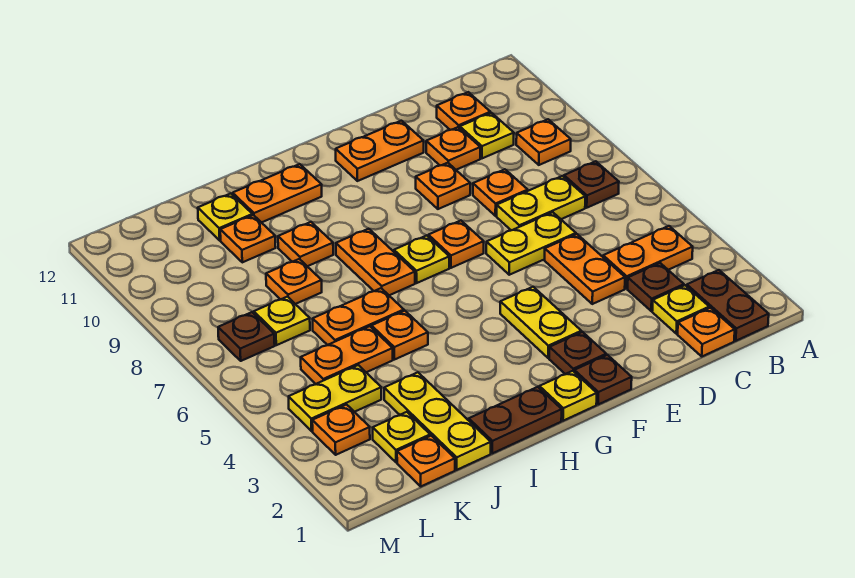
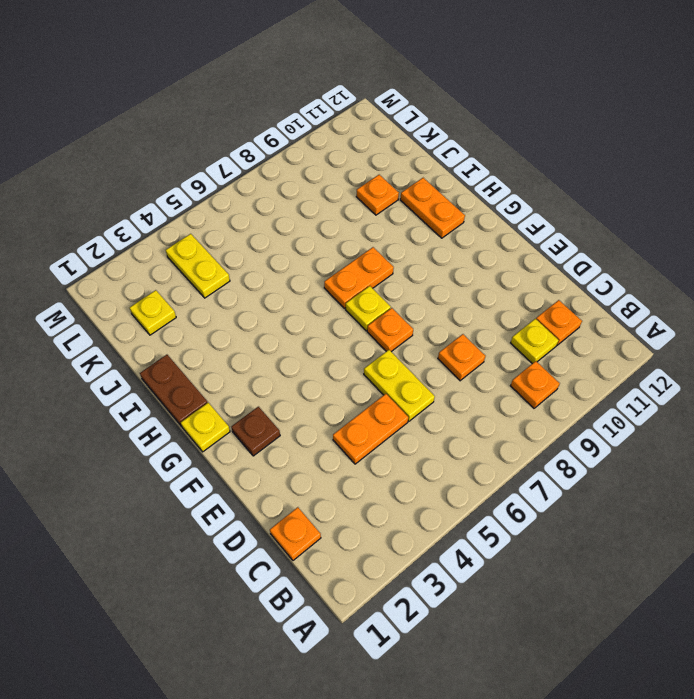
none -> brown 1x2 plate [687,270,769,341]
none -> orange 1x2 plate [603,226,693,289]
none -> brown 1x1 plate [564,161,619,208]
none -> yellow 1x1 plate [652,285,709,334]

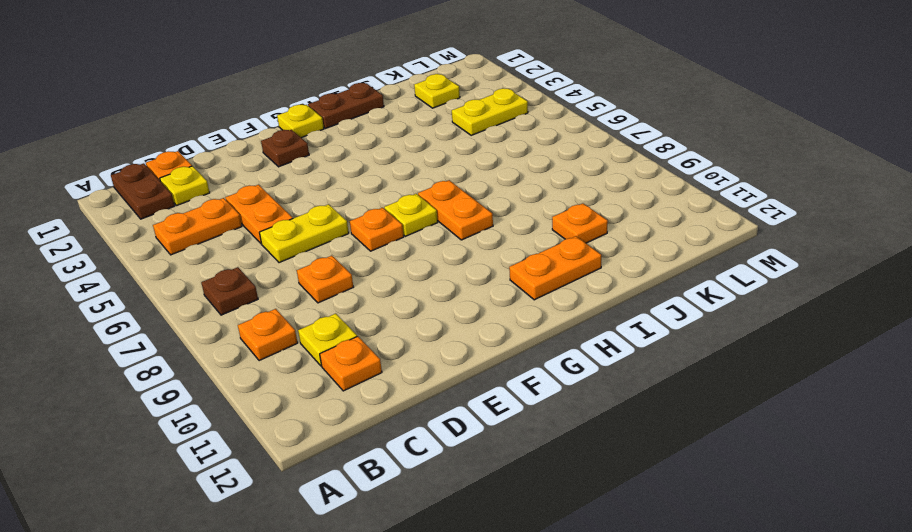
none -> brown 1x1 plate [628,263,684,311]
none -> yellow 1x2 plate [497,176,585,230]
none -> orange 1x1 plate [426,127,480,170]
none -> orange 1x1 plate [416,163,470,209]

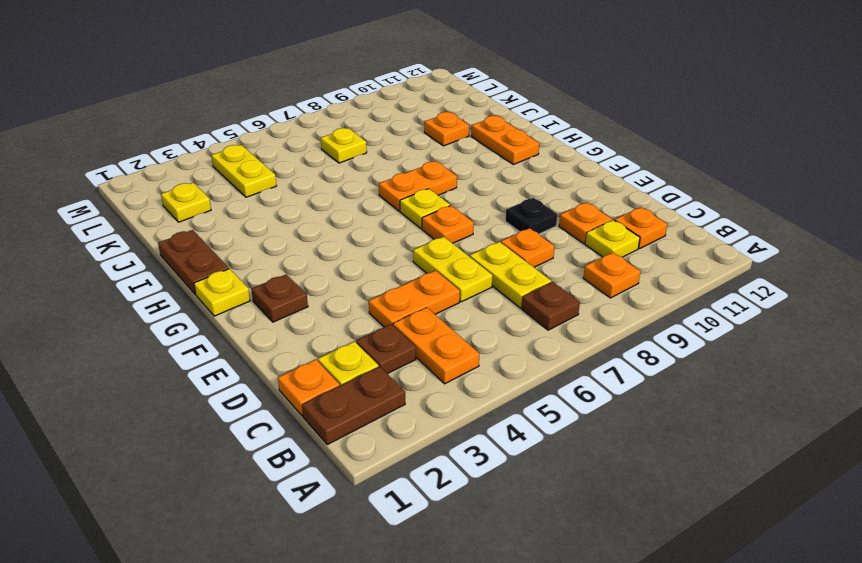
black 1x1 plate [505,198,557,234] -> orange 1x1 plate [416,163,470,209]
none -> orange 1x2 plate [336,121,424,181]
none -> brown 1x1 plate [574,355,632,405]
none -> yellow 1x2 plate [500,287,581,358]
none -> orange 1x1 plate [372,311,428,360]

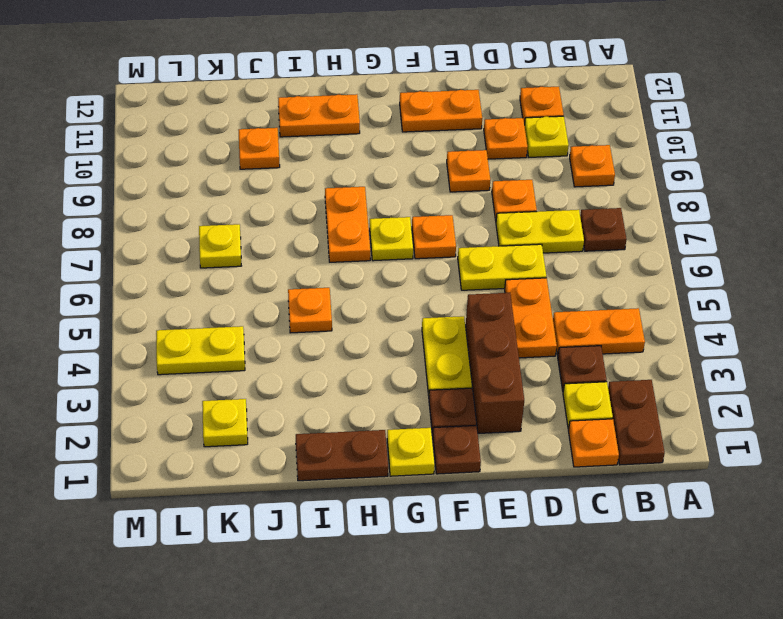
brown 1x3 brick [466,293,524,434] -> none
none -> orange 1x2 plate [313,288,404,345]
none -> orange 1x1 plate [278,222,333,266]
none -> yellow 1x3 plate [384,372,491,470]
none -> orange 1x2 plate [301,326,393,384]

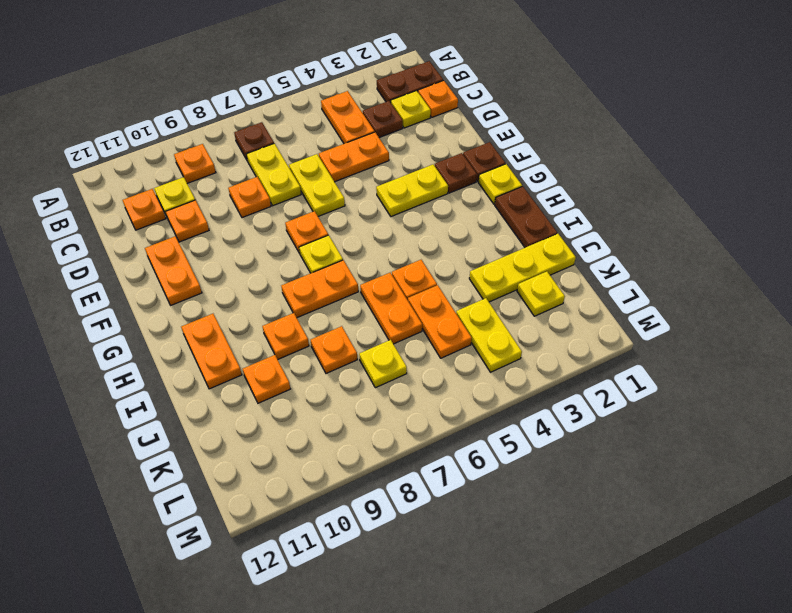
none -> orange 1x1 plate [416,163,470,209]
none -> yellow 1x1 plate [198,194,252,240]
none -> orange 1x1 plate [397,436,455,486]
none -> orange 1x1 plate [312,405,370,455]

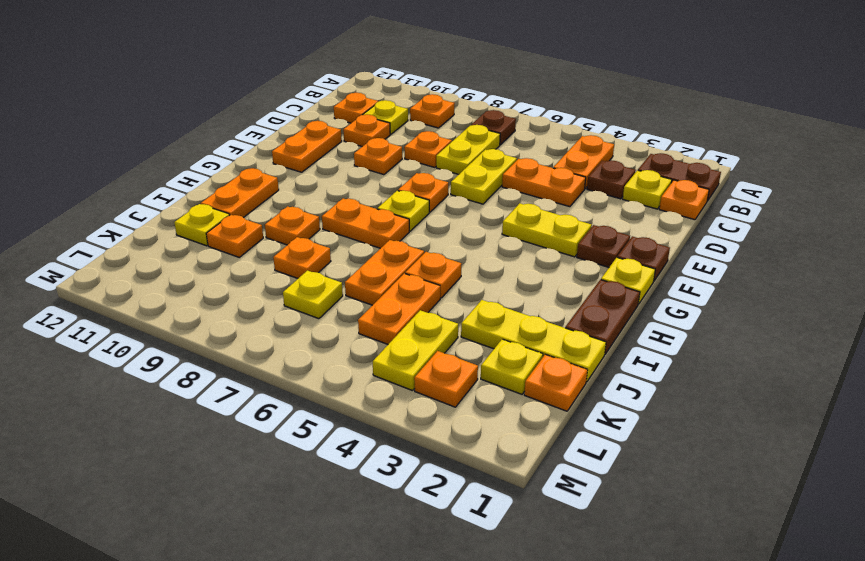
none -> brown 1x1 plate [218,312,275,361]

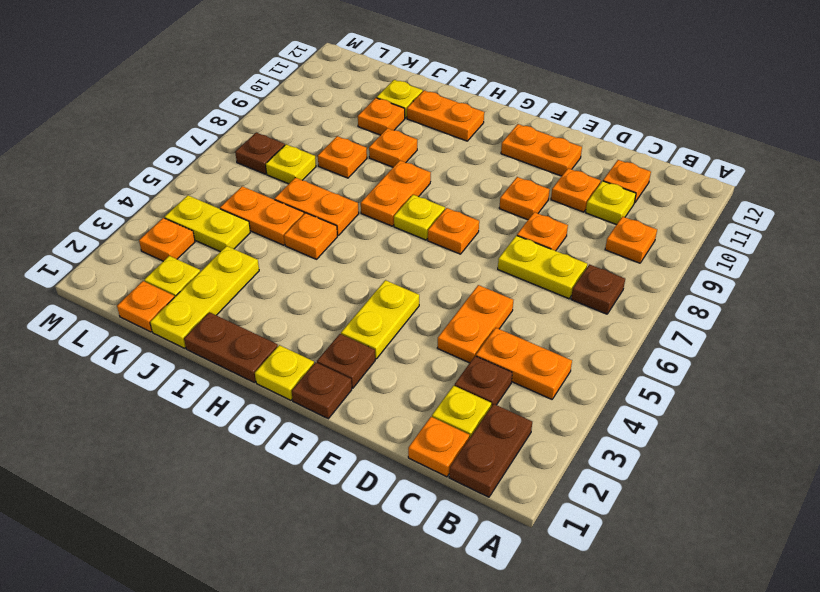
none -> yellow 1x2 plate [486,212,576,275]

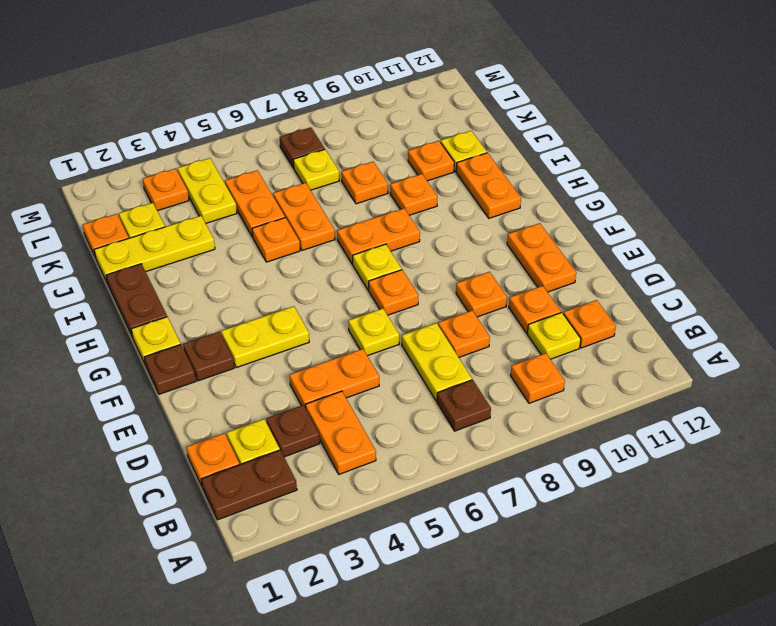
yellow 1x1 plate [348,308,399,356] -> yellow 1x2 plate [486,212,576,275]

